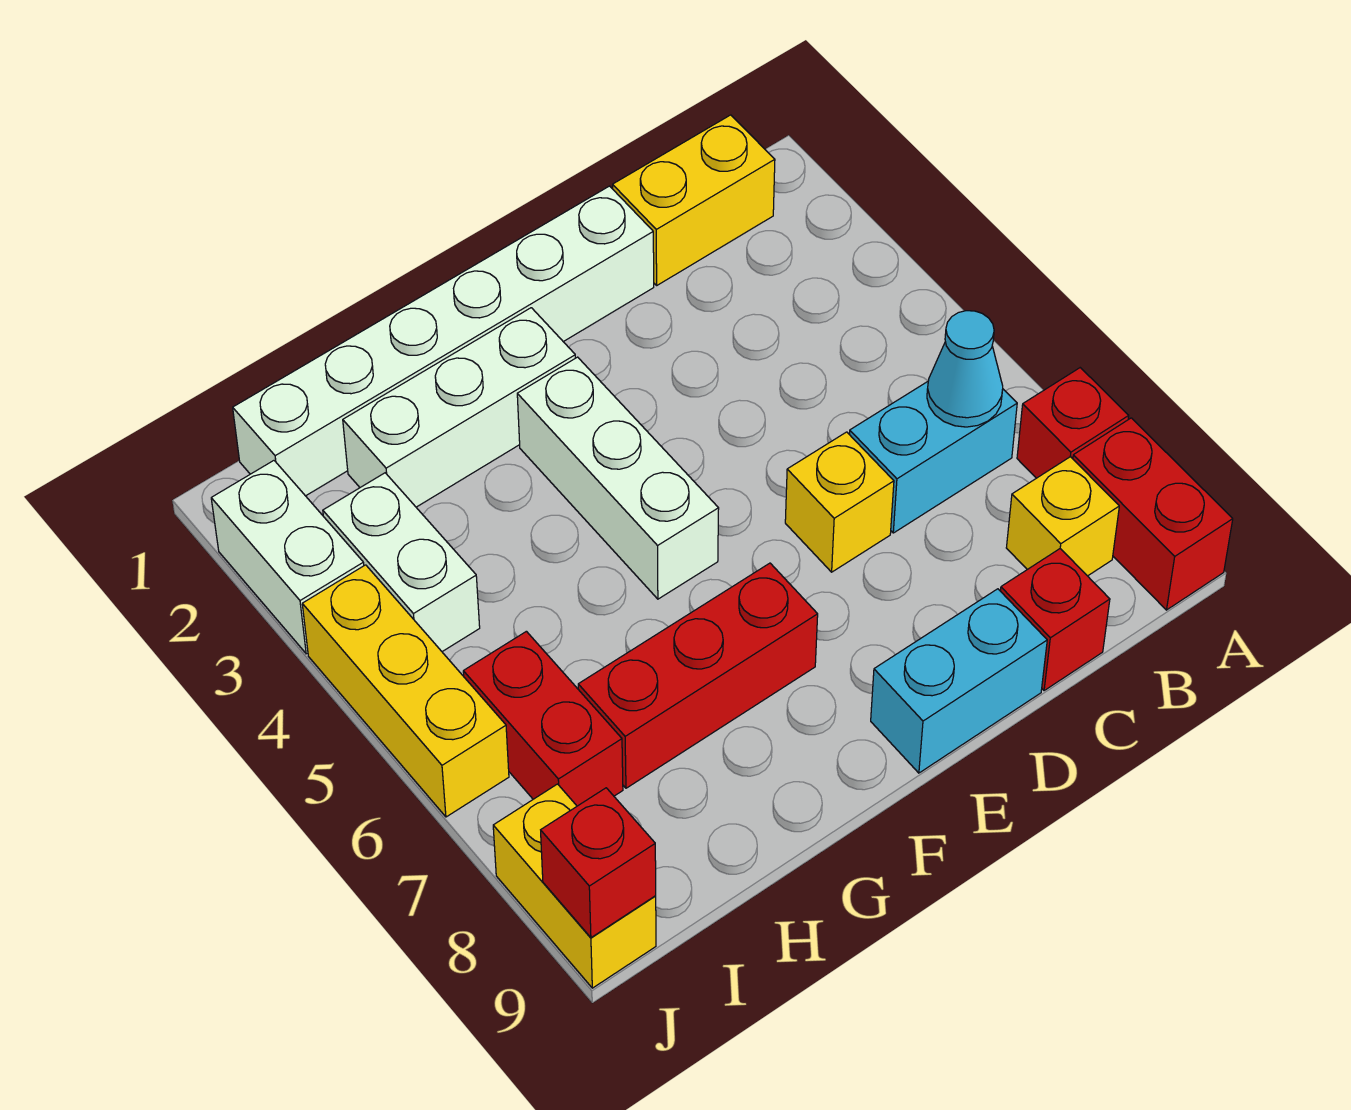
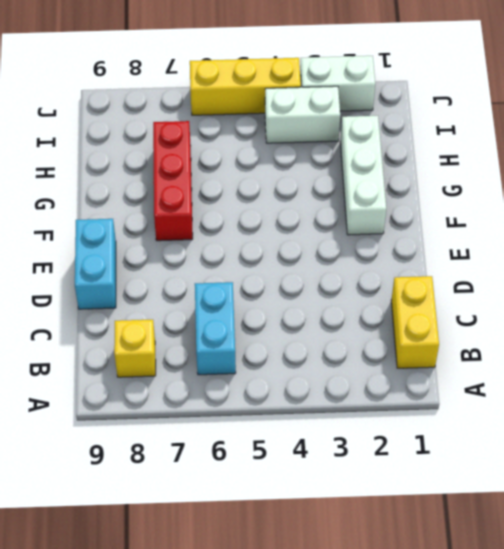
none -> red 1x1 brick [1017,368,1129,478]
none -> red 1x2 brick [1073,418,1233,610]
none -> red 1x1 brick [1001,549,1110,691]

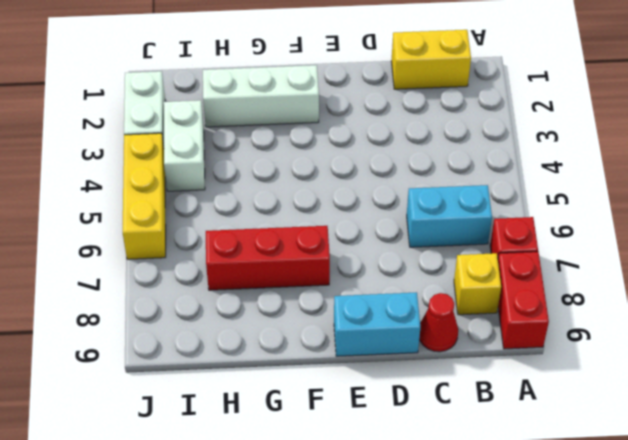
red 1x1 cone [419,293,458,352] -> red 1x1 brick [1001,549,1110,691]
none -> white 1x6 brick [233,186,654,496]
none -> yellow 1x1 brick [785,432,894,572]
none -> white 1x3 brick [517,357,719,599]

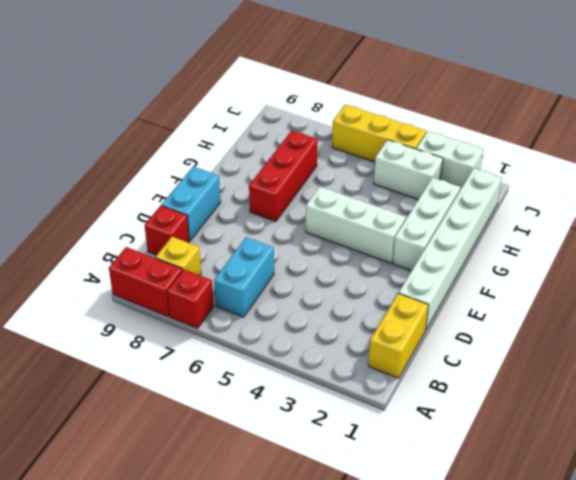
none -> yellow 1x1 brick [785,432,894,572]
none -> red 1x2 brick [463,631,623,806]
none -> yellow 1x2 brick [493,784,656,988]

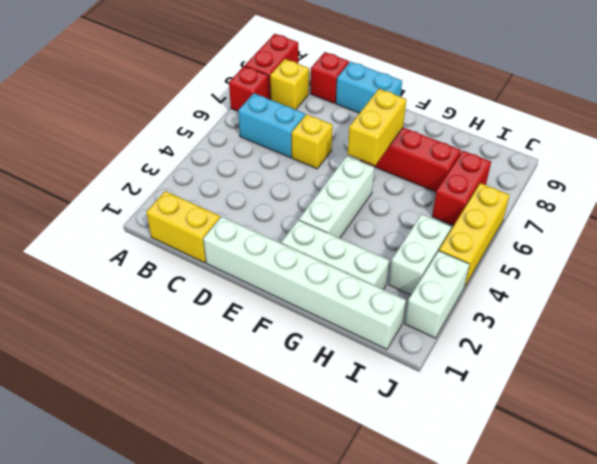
yellow 1x2 brick [348,89,406,165] -> yellow 1x2 brick moved to [493,784,656,988]
none -> cyan 1x1 cone [927,311,1003,427]
none -> red 1x1 brick [541,788,656,938]

